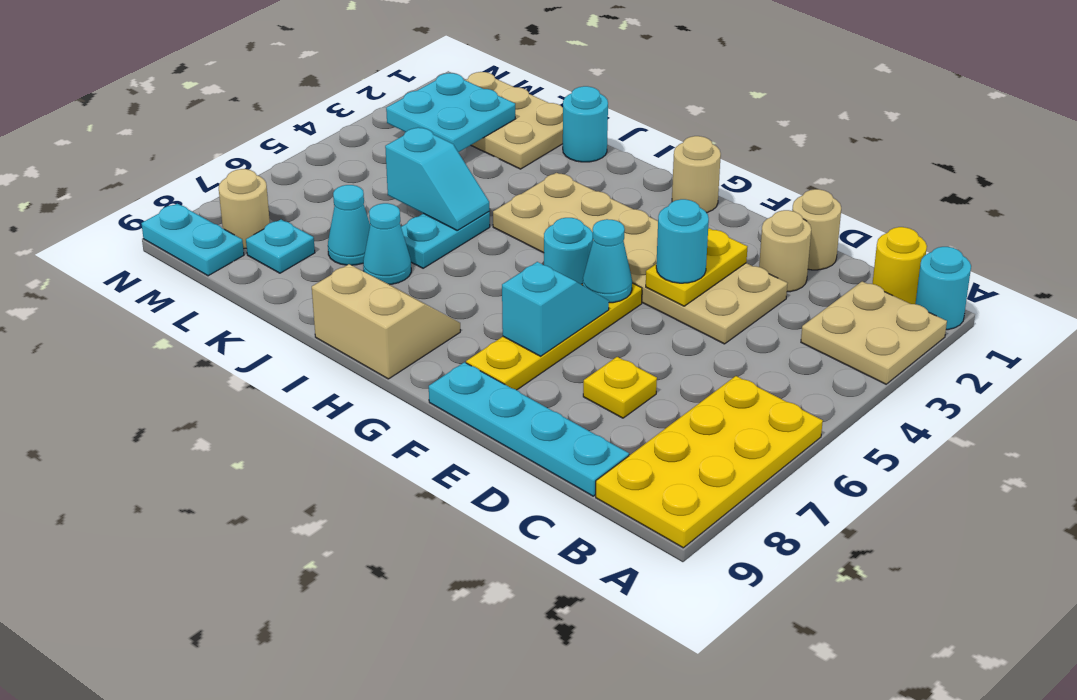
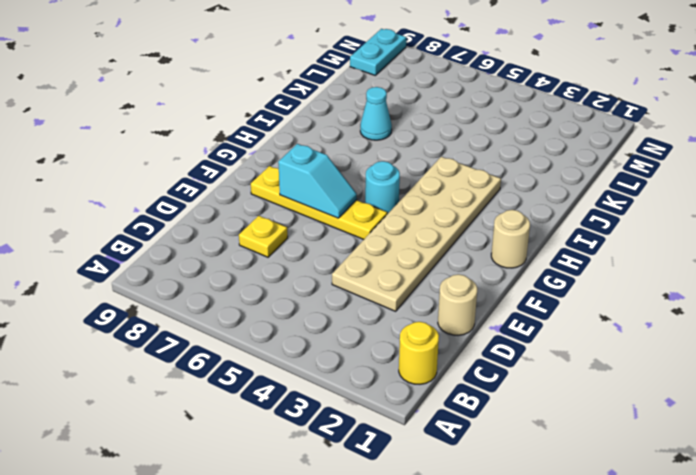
none -> cyan 1x1 round brick [916,247,971,330]
none -> tan 2x2 plate [801,281,947,384]
none -> yellow 2x4 plate [596,376,823,548]

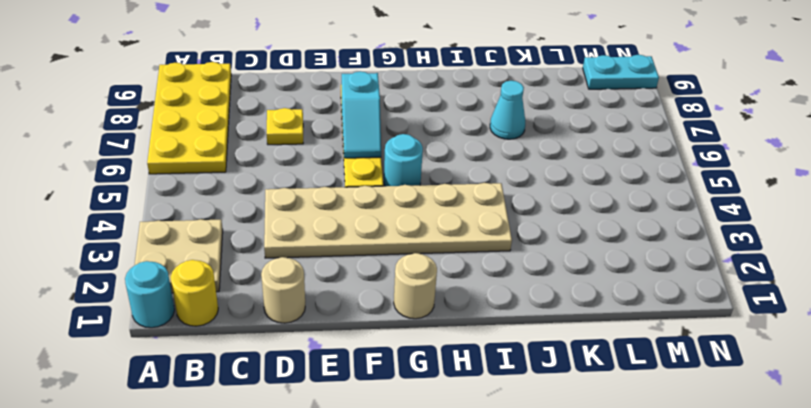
none -> cyan 1x4 plate [429,362,629,496]
none -> tan 1x1 round brick [759,210,811,292]
none -> tan 2x2 slope [312,264,460,379]

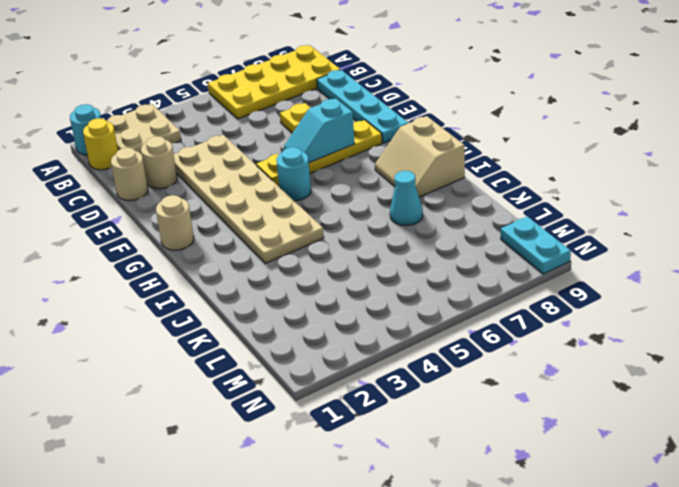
none -> cyan 1x1 round brick [563,86,608,162]
none -> cyan 1x2 plate [401,212,490,268]
none -> tan 2x3 plate [465,72,563,169]

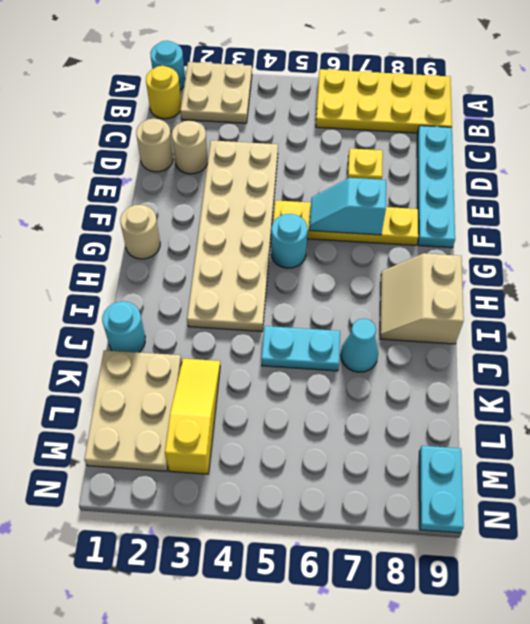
yellow 1x3 slope [165,358,220,474] -> none
none -> cyan 1x1 cone [328,185,370,265]
none -> cyan 1x1 plate [246,220,315,273]
none -> tan 1x1 round brick [219,169,270,249]

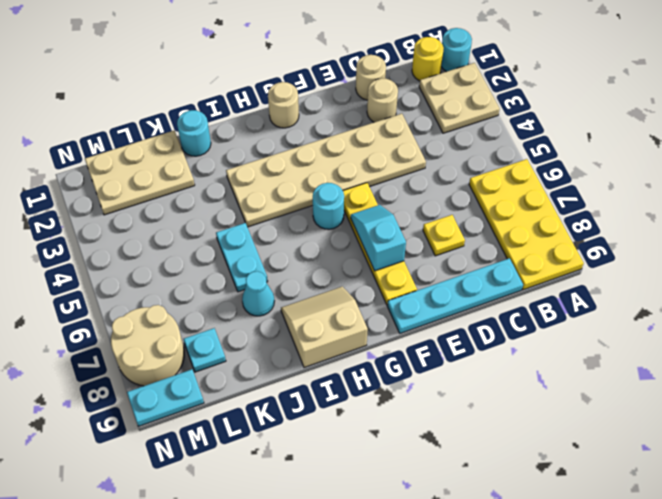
tan 2x2 round brick [111,305,184,386] -> tan 1x1 round brick [219,169,270,249]
none -> cyan 1x1 cone [328,185,370,265]
none -> yellow 1x2 plate [646,228,747,306]
none -> cyan 1x1 cone [583,219,632,303]

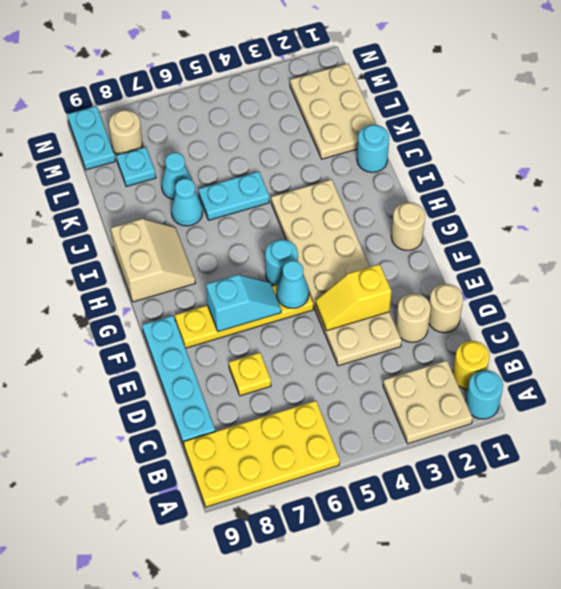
yellow 1x2 slope [316,264,391,330] -> yellow 1x2 plate [646,228,747,306]
none -> cyan 1x2 slope [385,127,490,230]
none -> cyan 2x2 plate [386,73,515,152]
none -> cyan 1x1 round brick [656,199,709,283]

